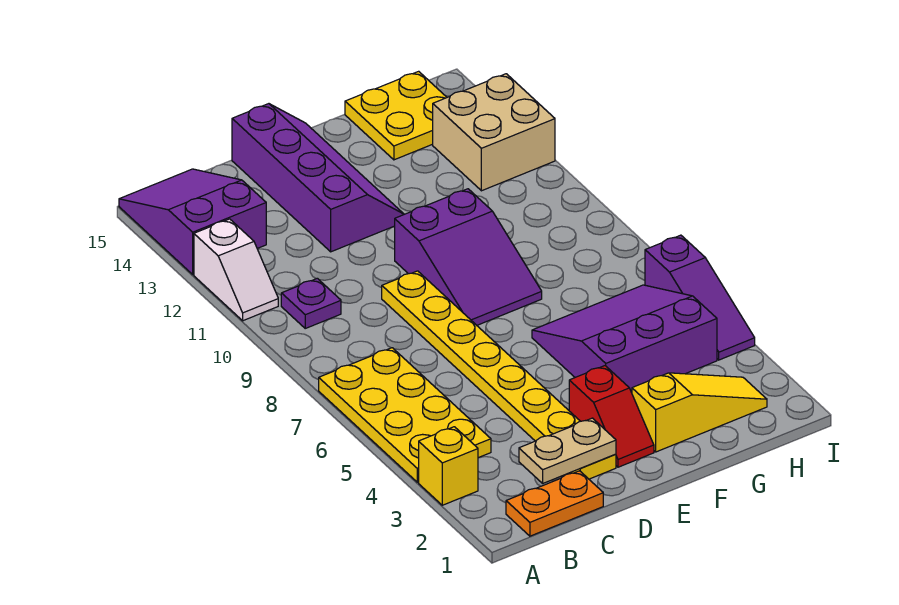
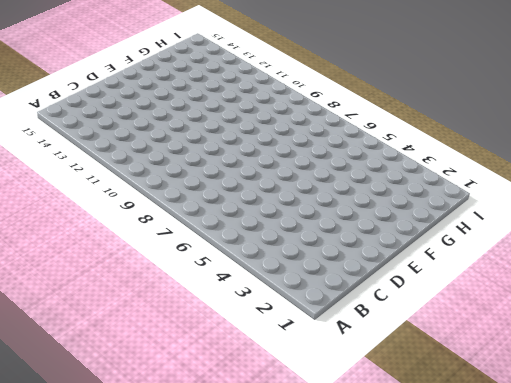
none -> yellow 1x1 brick [419,427,478,505]
none -> yellow 2x4 plate [319,348,491,482]
none -> white 1x2 slope [194,219,278,321]

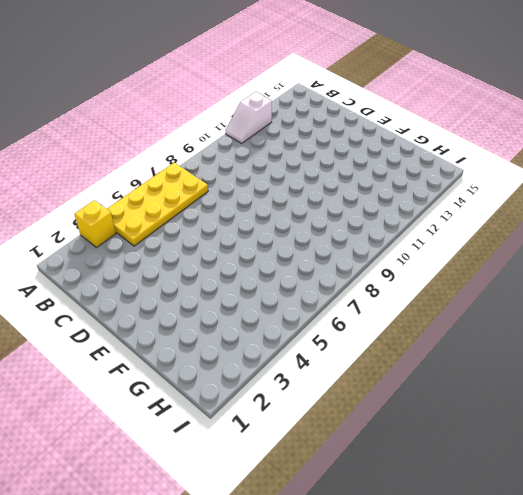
none -> purple 2x3 slope [119,169,266,274]
none -> orange 1x2 plate [506,471,603,536]
none -> purple 1x1 plate [281,278,341,328]

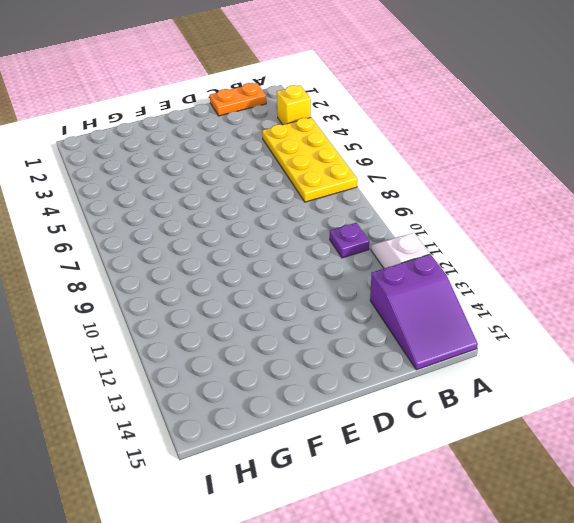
none -> yellow 1x8 plate [382,271,616,479]
none -> purple 2x4 slope [232,104,404,252]
none -> red 1x2 slope [569,366,654,467]

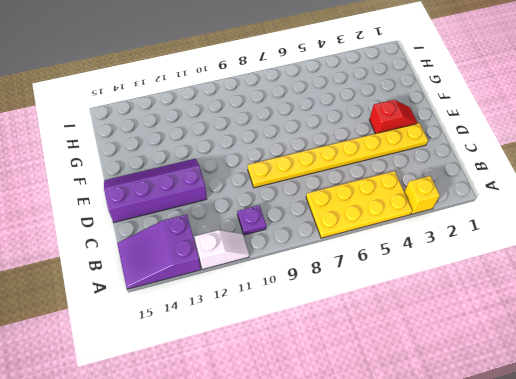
none -> orange 1x2 plate [506,471,603,536]
none -> purple 2x3 slope [395,189,542,325]
none -> yellow 1x3 slope [632,373,767,452]

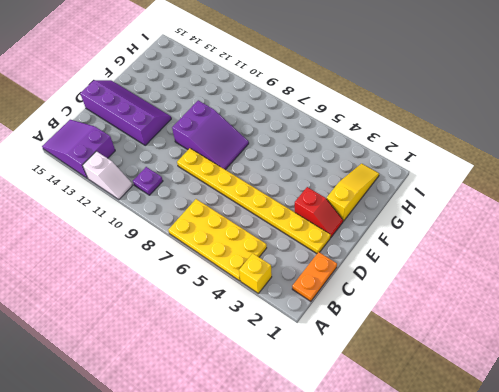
none -> purple 3x3 slope [532,285,717,393]
none -> yellow 2x2 plate [345,71,447,160]
none -> tan 2x2 brick [433,74,555,191]

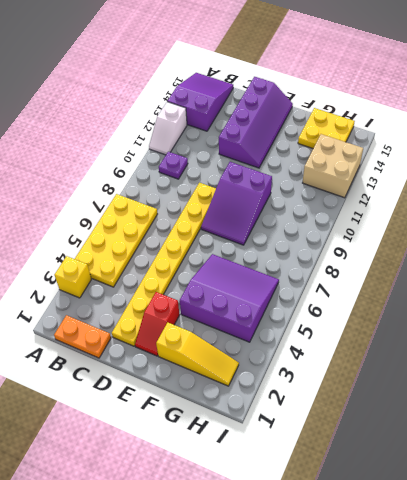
none -> purple 1x3 slope [645,235,755,360]
none -> tan 1x2 plate [519,418,616,483]

